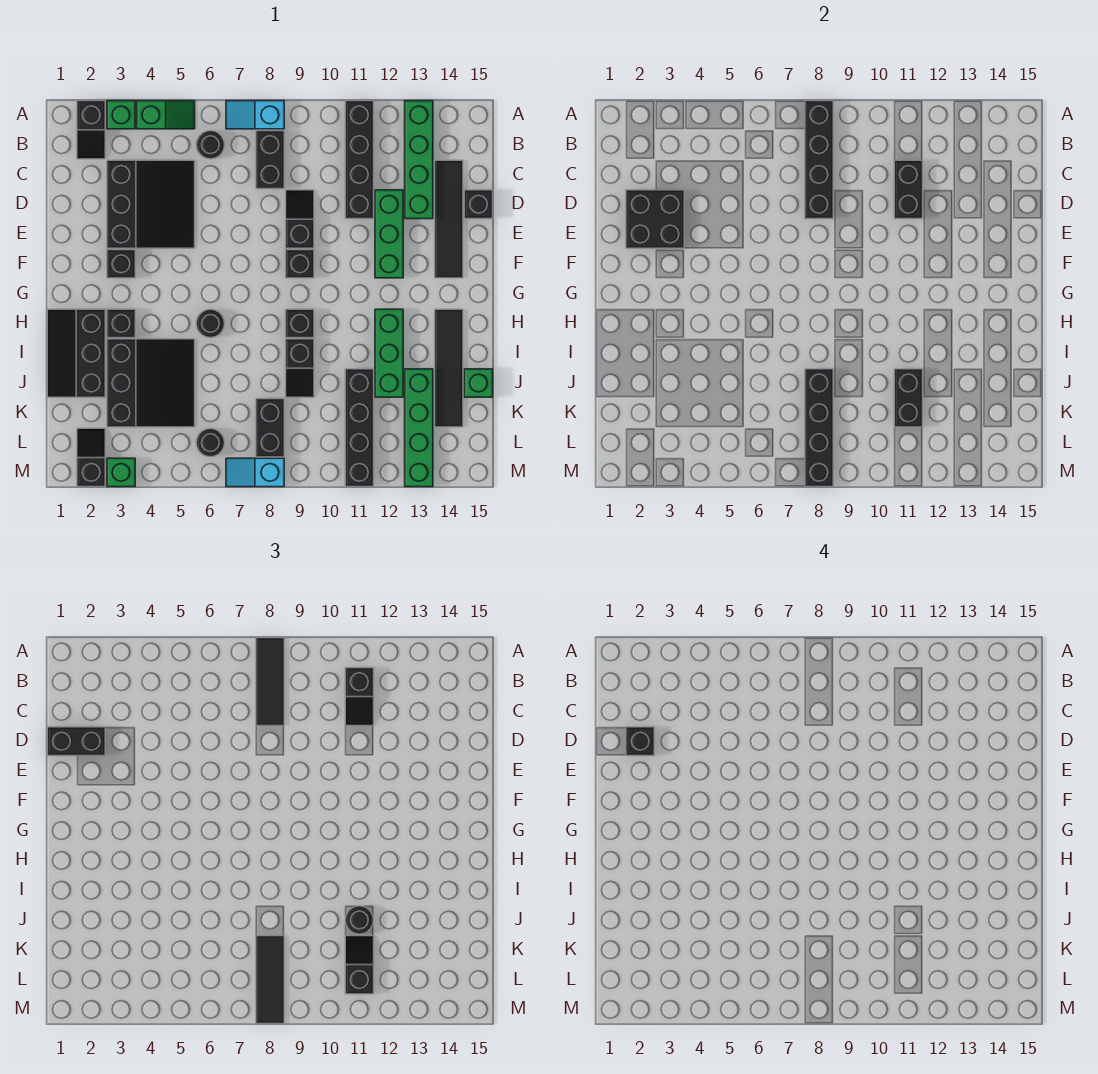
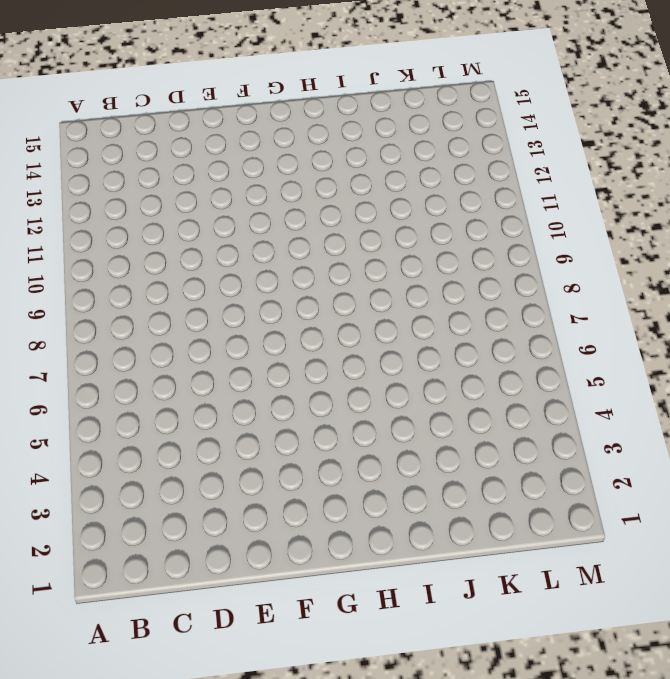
none -> black 1x2 slope [77,101,105,159]
none -> green 1x1 brick [107,101,135,129]
none -> green 1x2 slope [137,101,195,129]
none -> cyan 1x2 slope [226,101,284,129]

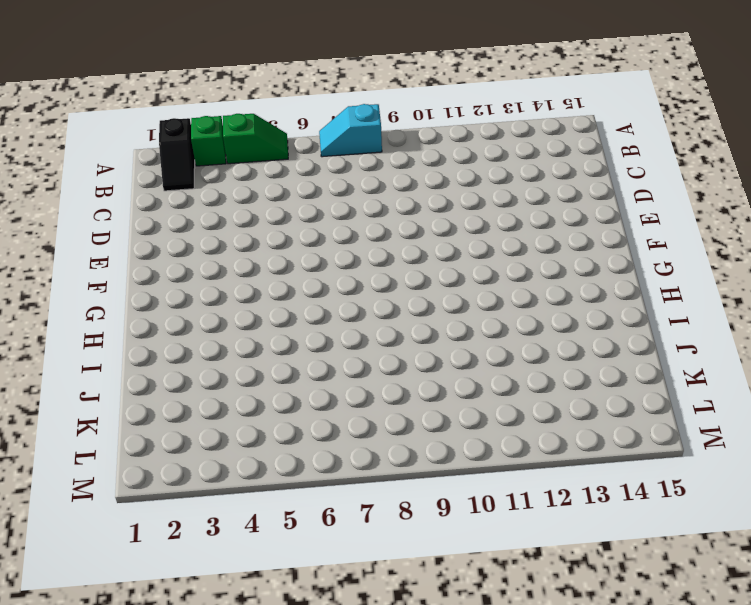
none -> black 1x4 brick [345,101,374,219]
none -> green 1x4 brick [405,101,433,219]
none -> black 1x1 round brick [196,131,225,159]
none -> black 1x2 brick [256,131,284,189]

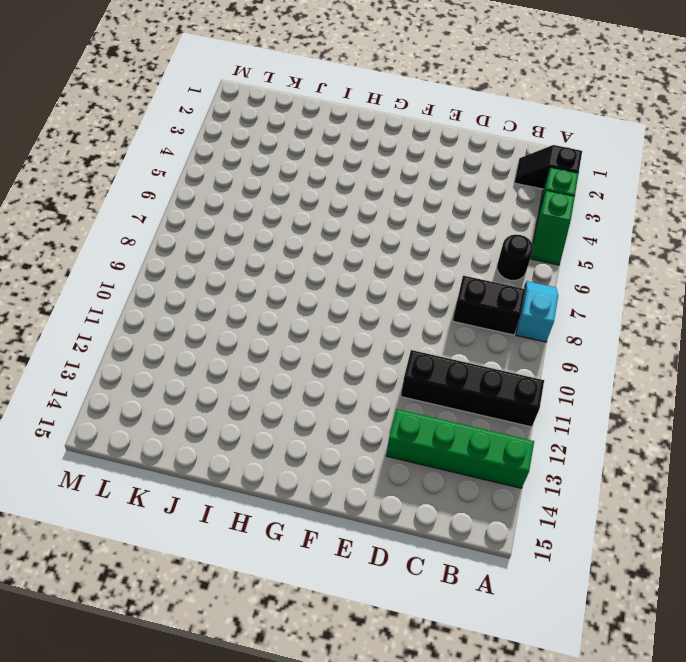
none -> black 3x3 slope [107,160,195,248]
none -> black 1x4 tile [435,160,463,278]
none -> black 1x2 slope [286,190,314,248]
none -> green 1x3 brick [375,190,403,278]

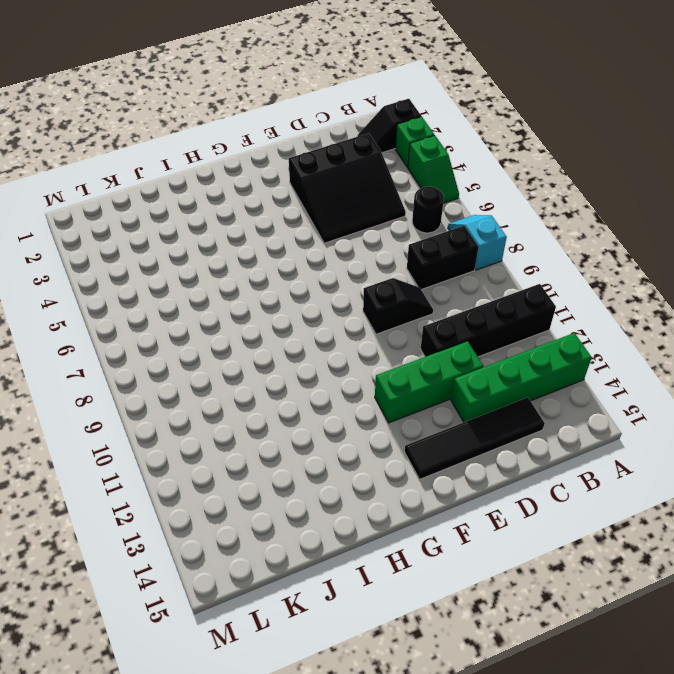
none -> black 1x1 brick [464,190,493,219]
none -> black 1x1 brick [107,250,135,278]
none -> black 1x1 brick [286,250,314,278]
none -> black 2x3 slope [47,309,105,397]

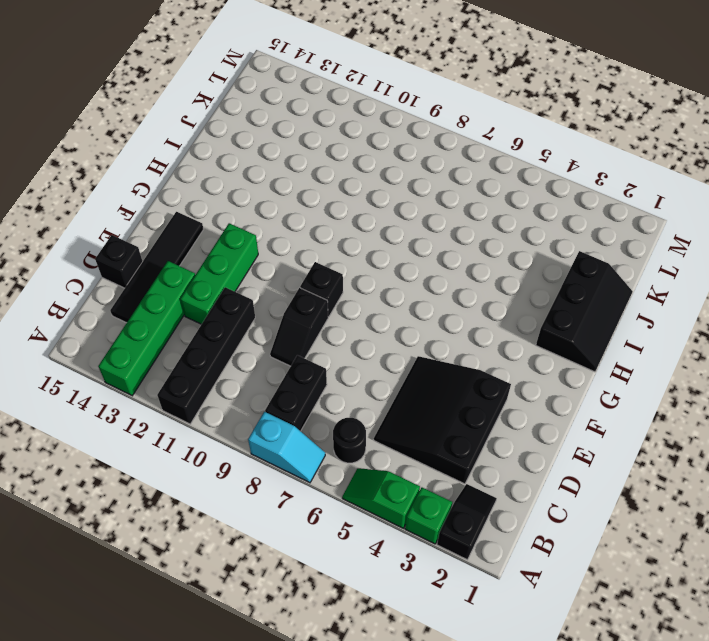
none -> black 1x1 brick [107,250,135,278]
none -> black 1x1 brick [107,309,135,338]
none -> black 1x1 round brick [196,309,225,338]
none -> black 1x1 brick [286,309,314,338]

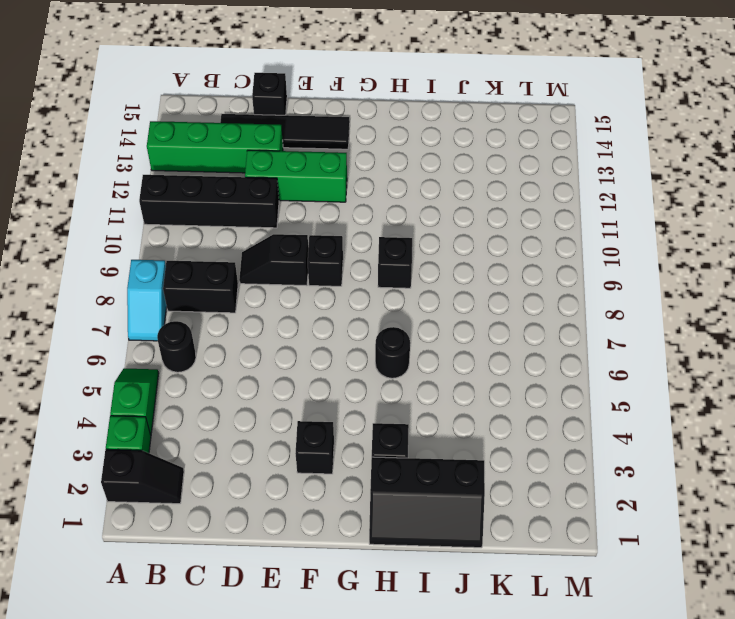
none -> black 3x3 slope [107,160,195,248]
none -> green 1x3 brick [375,309,403,397]
none -> black 1x4 tile [435,309,463,427]
none -> black 3x3 slope [107,339,195,427]

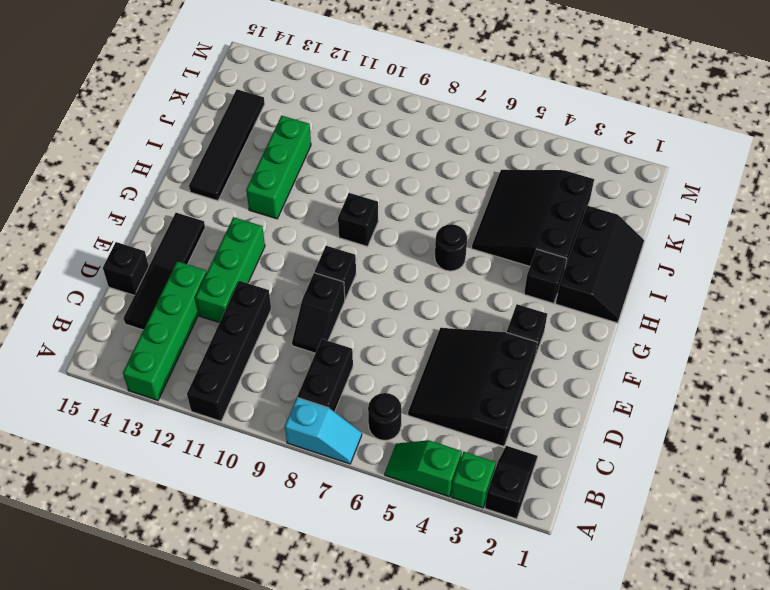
none -> black 1x2 slope [286,339,314,397]
none -> black 1x4 brick [345,369,374,487]
none -> green 1x4 brick [405,369,433,487]
none -> green 1x1 brick [464,369,493,397]

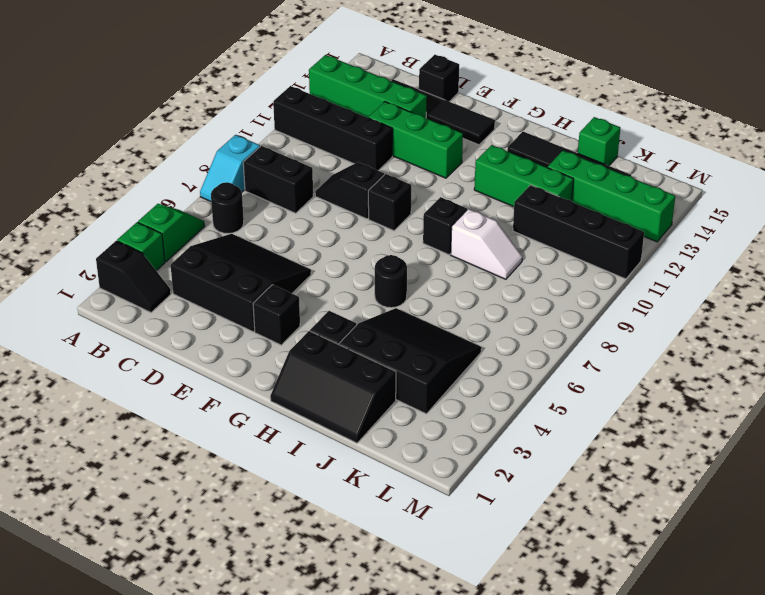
white 1x2 slope [451,209,522,279] -> black 1x2 slope [286,339,314,397]
none -> black 1x2 brick [256,399,284,457]
none -> black 1x2 slope [77,428,105,487]
none -> black 1x1 round brick [196,429,225,457]
none -> green 1x1 brick [107,458,135,487]

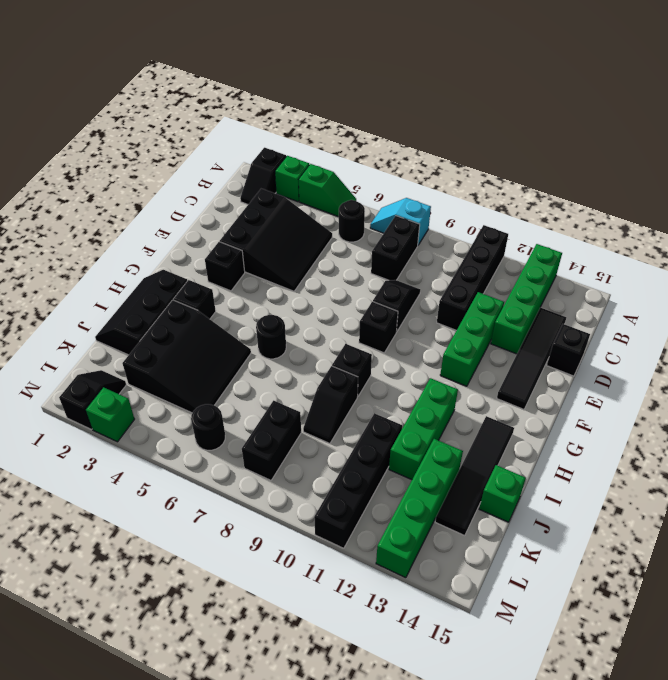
none -> cyan 1x2 slope [226,458,284,487]
none -> black 1x4 brick [805,101,833,219]
none -> black 1x2 brick [894,160,923,219]
none -> black 2x2 brick [626,190,684,248]

